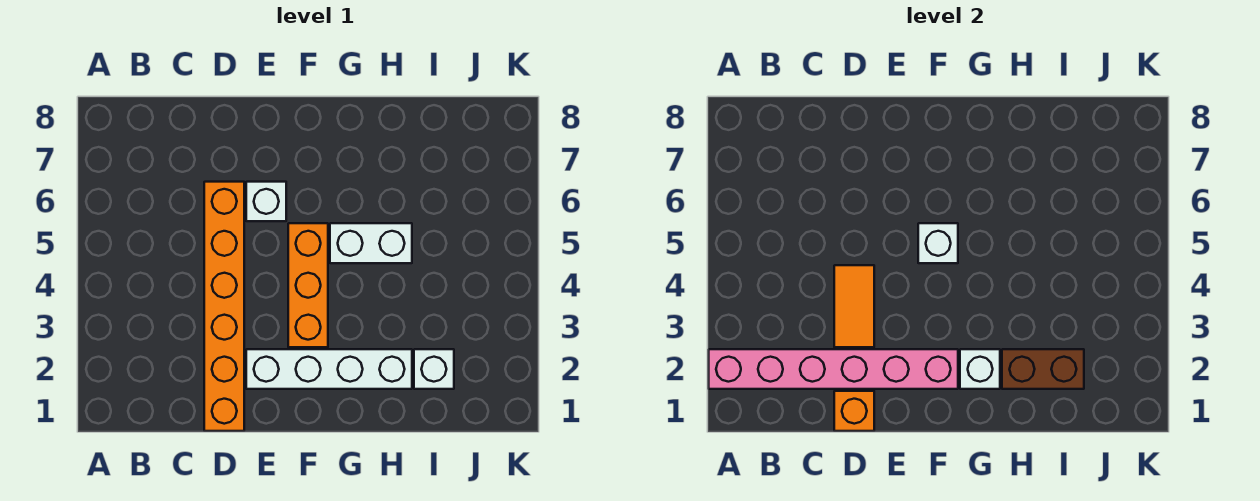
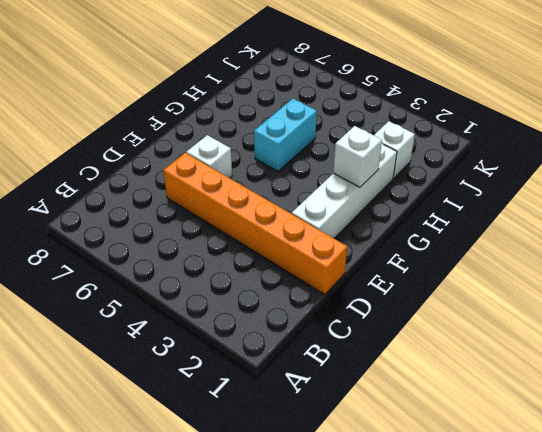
cyan 1x2 brick [254,99,317,171] -> white 1x2 brick [330,223,412,263]
none -> orange 1x3 brick [288,223,328,347]
none -> pink 1x6 brick [709,349,958,389]
none -> orange 1x1 brick [834,391,874,431]

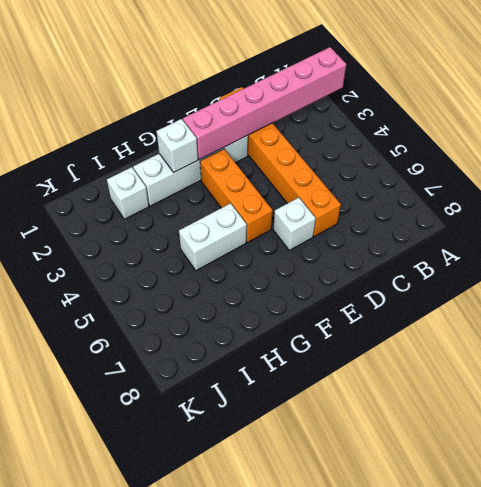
none -> orange 1x1 brick [834,391,874,431]
none -> orange 1x2 tile [834,265,874,347]
none -> white 1x1 brick [918,223,958,263]

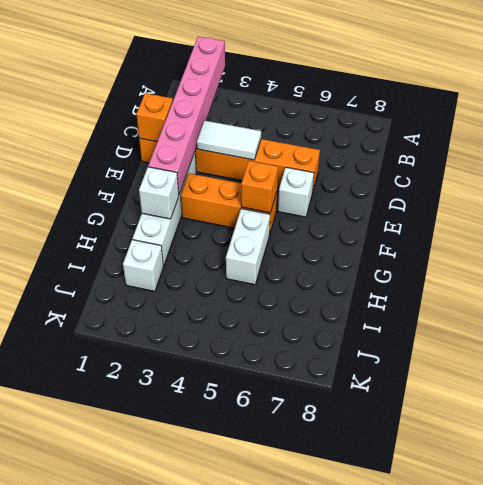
white 1x2 tile [197,120,261,160] -> orange 1x2 tile [834,265,874,347]
orange 1x1 brick [241,161,278,213] -> white 1x1 brick [918,223,958,263]
none -> brown 1x2 brick [1002,349,1084,389]

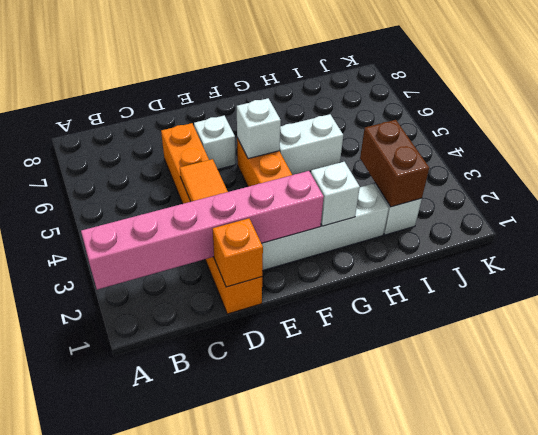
brown 1x2 brick [360,120,429,207] -> brown 1x2 brick turned to [1002,349,1084,389]

